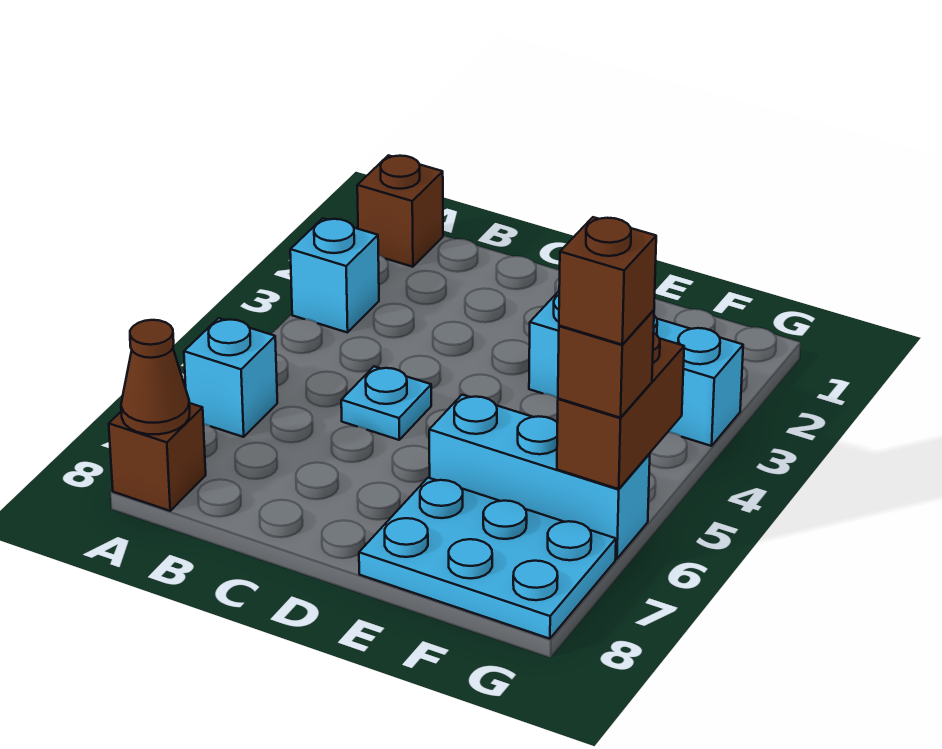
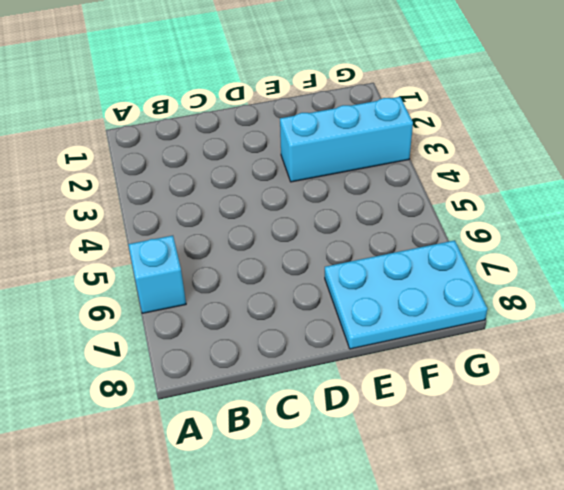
none -> brown 1x1 brick [357,155,443,267]
none -> cyan 1x1 brick [290,218,379,333]
none -> brown 1x1 brick [109,403,206,511]

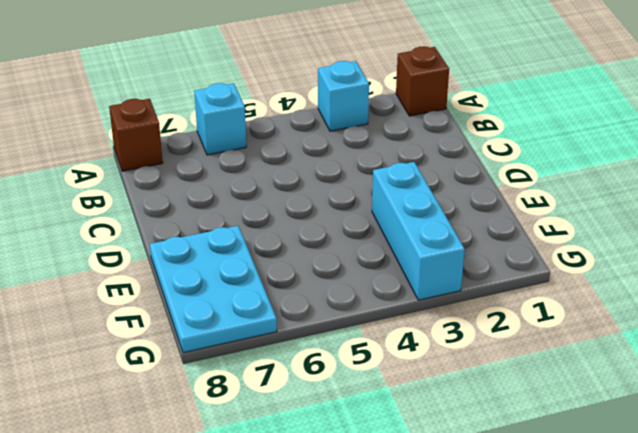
none -> cyan 1x1 plate [341,366,431,440]
none -> cyan 1x3 brick [429,395,650,559]
none -> brown 1x1 cone [121,320,190,434]

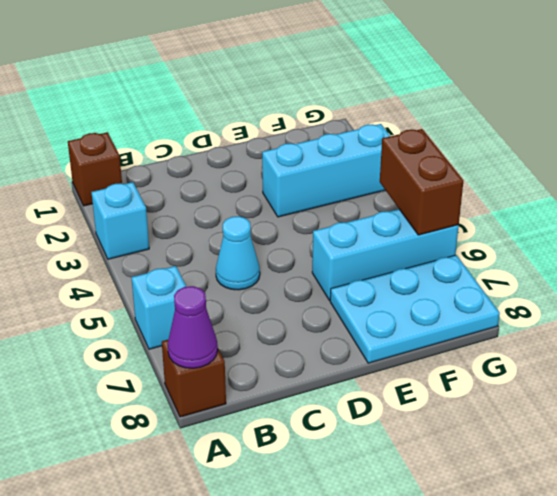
purple 1x1 cone [168,286,218,368] -> brown 1x1 cone [121,320,190,434]
cyan 1x1 cone [216,216,260,290] -> cyan 1x1 plate [341,366,431,440]
none -> brown 1x1 brick [558,310,654,418]
none -> brown 1x1 brick [559,217,656,344]

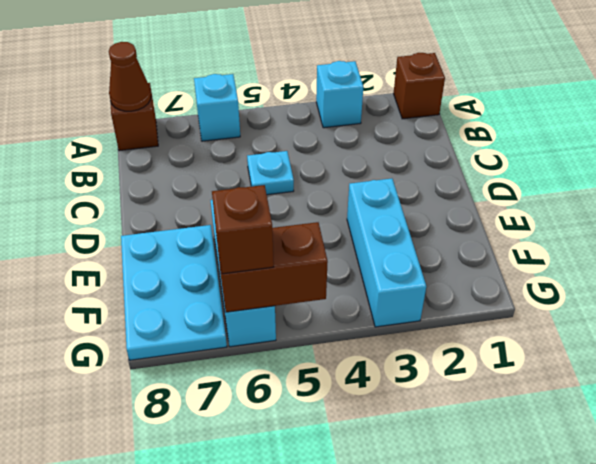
none -> brown 1x1 brick [559,217,656,344]

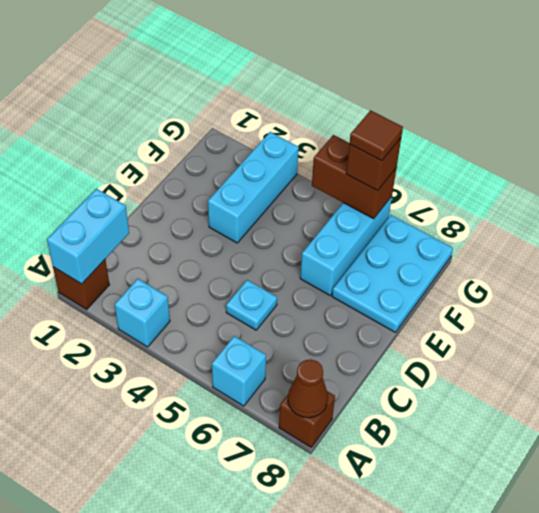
cyan 1x2 brick [47,189,129,284] -> none
brown 1x1 tile [349,110,403,161] -> brown 1x1 brick [559,217,656,344]

